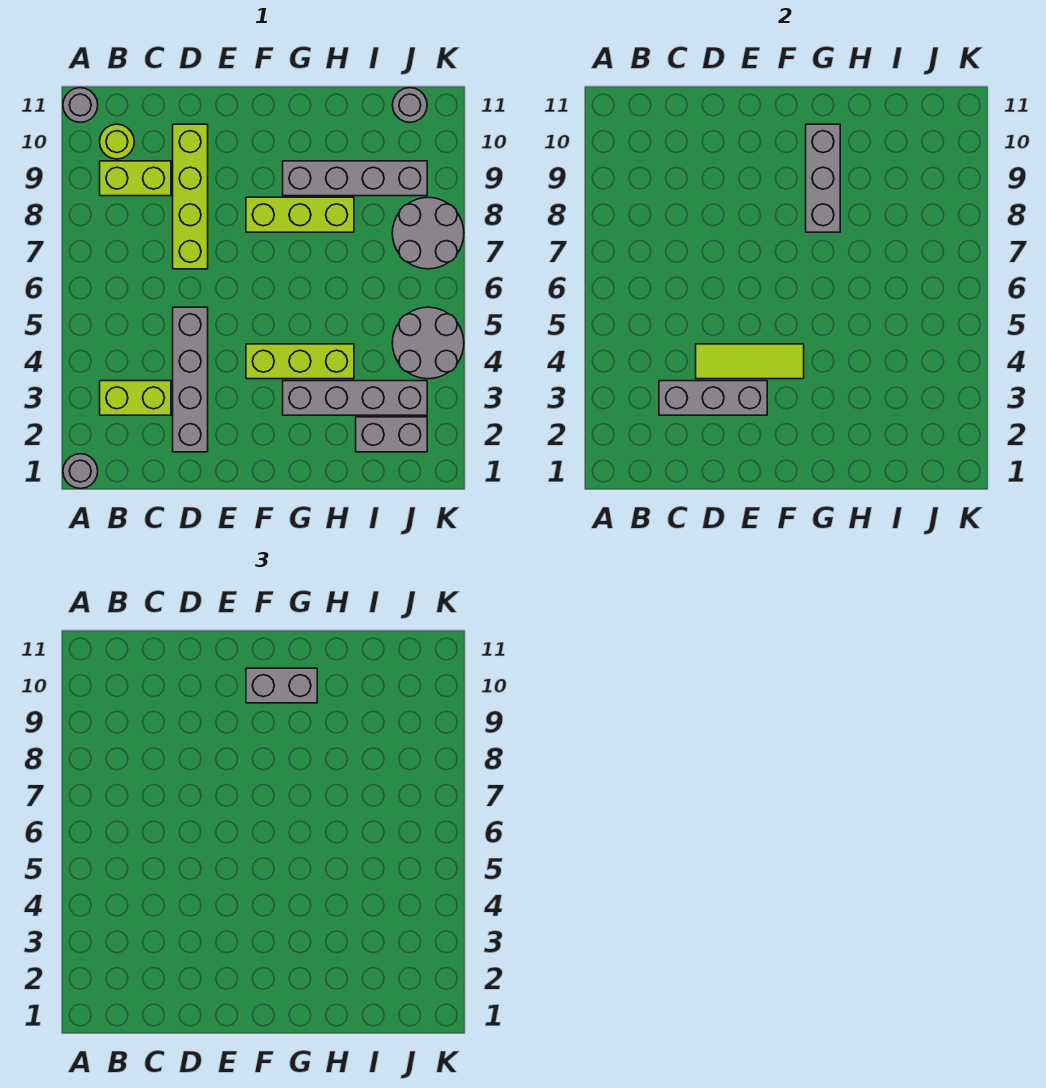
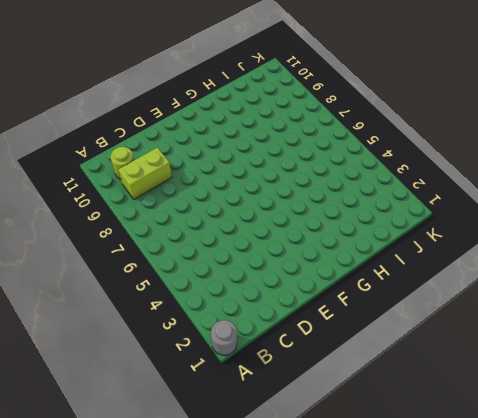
none -> grey 1x1 round brick [63,88,98,122]
none -> lime 1x2 brick [100,381,171,415]
none -> grey 1x4 brick [173,307,208,452]

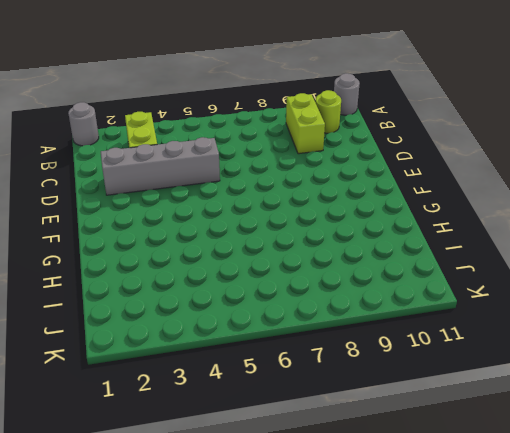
none -> lime 1x4 brick [173,124,208,269]
none -> lime 1x3 brick [246,344,354,379]
none -> lime 1x3 brick [246,197,354,232]

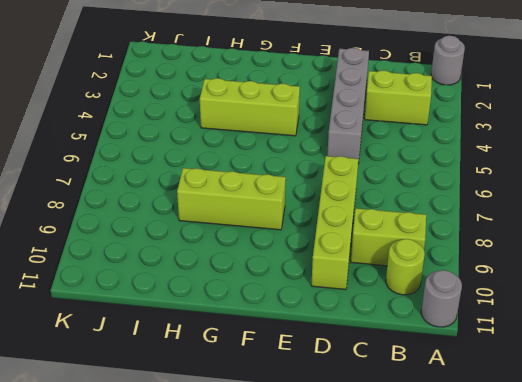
none -> grey 1x4 brick [283,381,427,415]
none -> grey 1x4 brick [283,161,427,196]
none -> grey 1x2 brick [356,417,427,452]

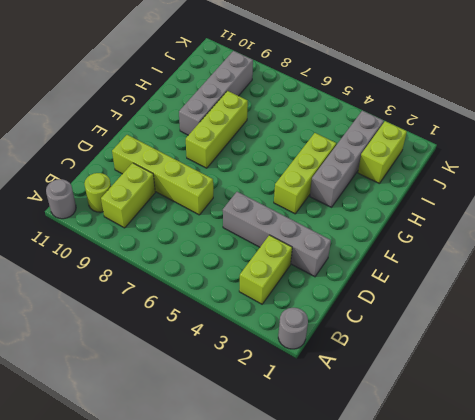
lime 1x2 brick [358,121,407,184] -> grey 1x2 brick [356,417,427,452]
none -> grey 2x2 round brick [392,307,464,379]
none -> grey 2x2 round brick [392,197,464,269]
none -> grey 1x1 round brick [392,88,427,122]

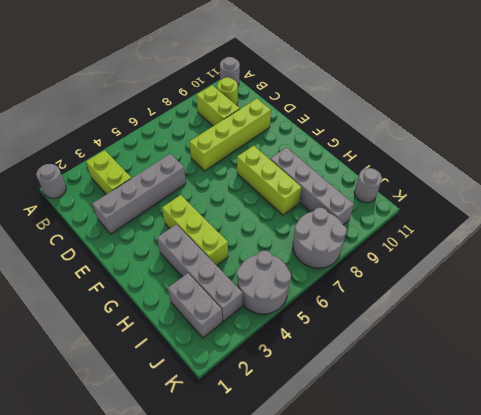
none -> grey 1x3 brick [659,381,767,415]
none -> lime 1x3 tile [696,344,804,379]
none -> grey 1x3 brick [806,124,840,232]

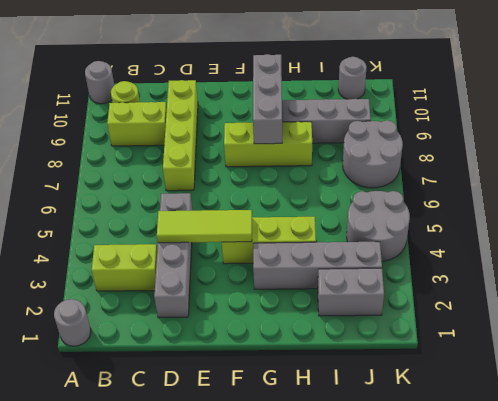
none -> grey 1x3 brick [659,381,767,415]
none -> grey 1x2 brick [246,668,317,703]

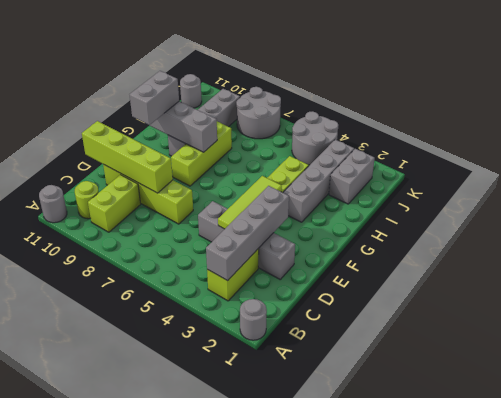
grey 1x4 brick [206,186,289,281] -> grey 1x3 brick [659,381,767,415]
lime 1x4 brick [82,121,173,193] -> none

